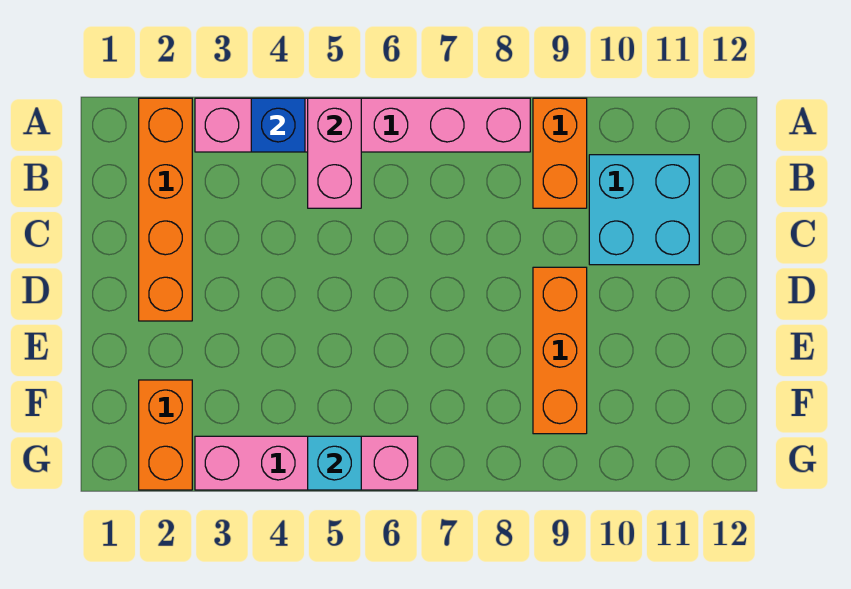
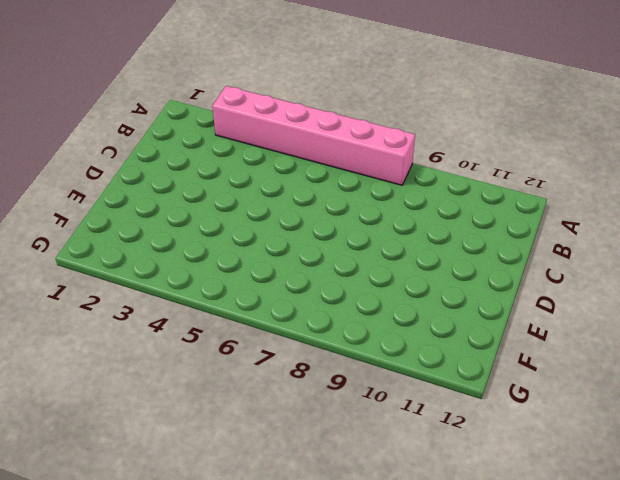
none -> orange 1x4 brick [139,98,192,321]
none -> orange 1x2 brick [533,98,587,208]

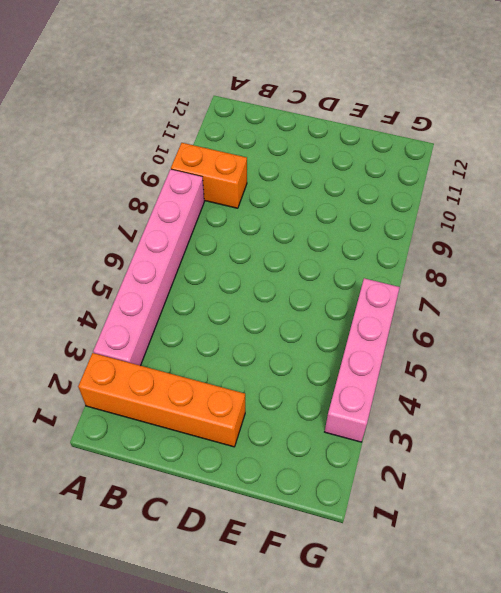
none -> cyan 2x2 brick [589,155,699,265]
none -> orange 1x3 brick [533,267,587,434]

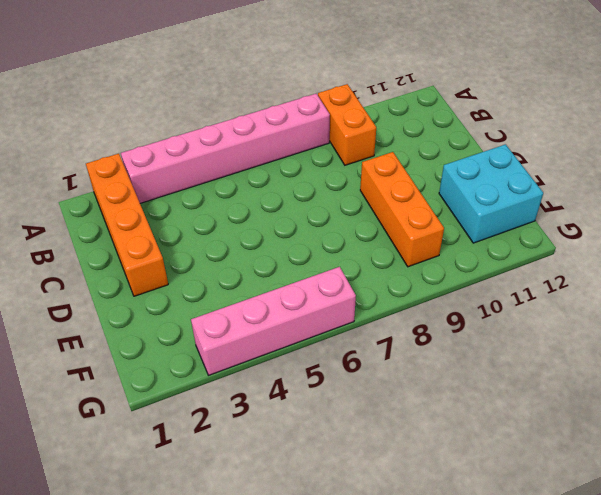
cyan 2x2 brick [439,144,543,243] -> cyan 2x2 brick moved to [589,155,699,265]
none -> orange 1x2 brick [139,380,192,490]
none -> blue 1x1 brick [251,98,305,152]

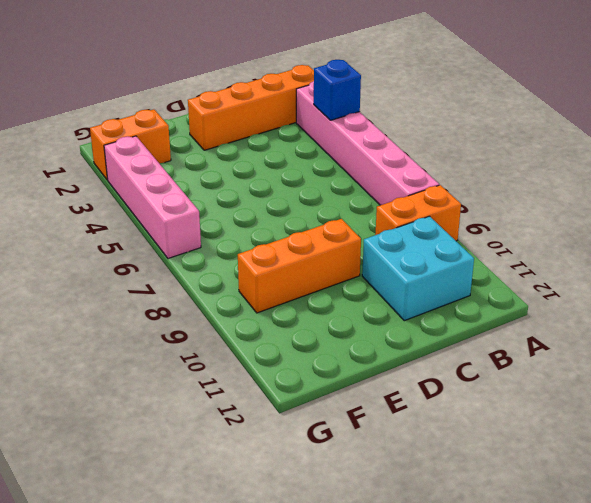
none -> pink 1x2 brick [308,98,361,208]
none -> cyan 1x1 brick [308,436,361,490]

